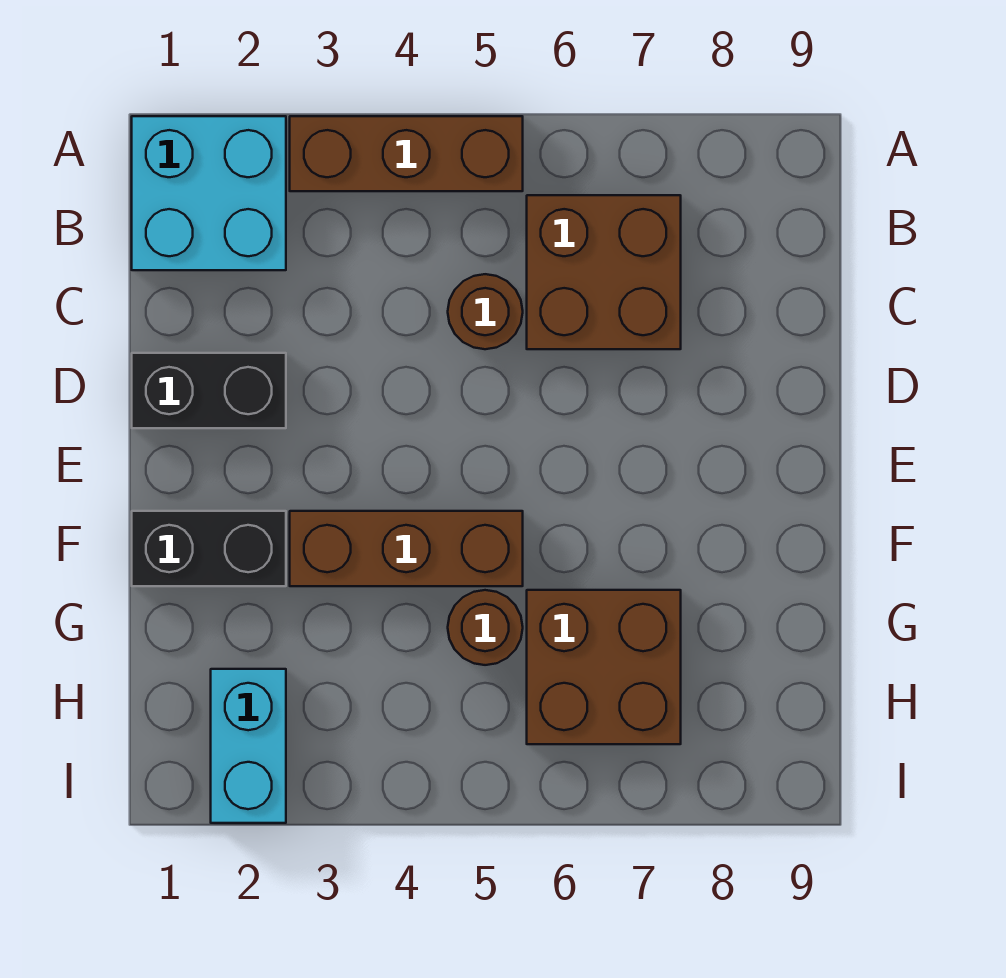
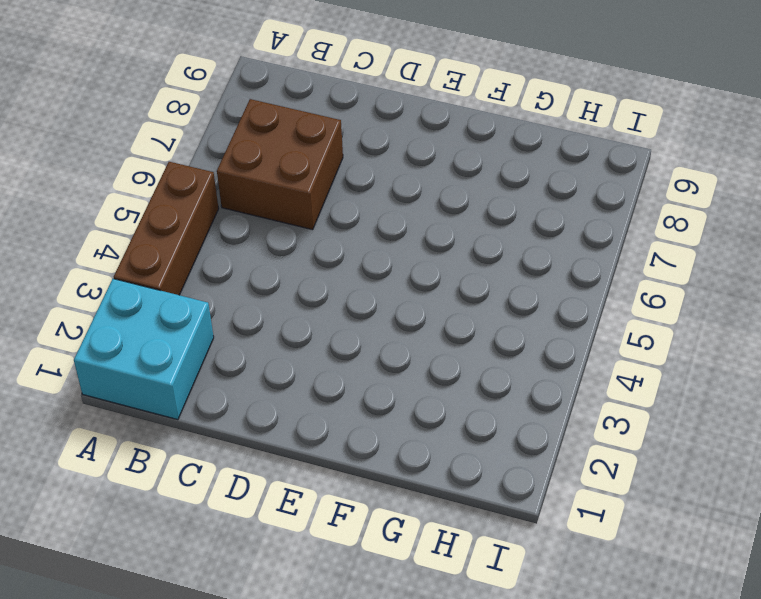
none -> brown 1x1 round brick [448,274,523,349]
none -> black 1x2 brick [132,353,286,428]

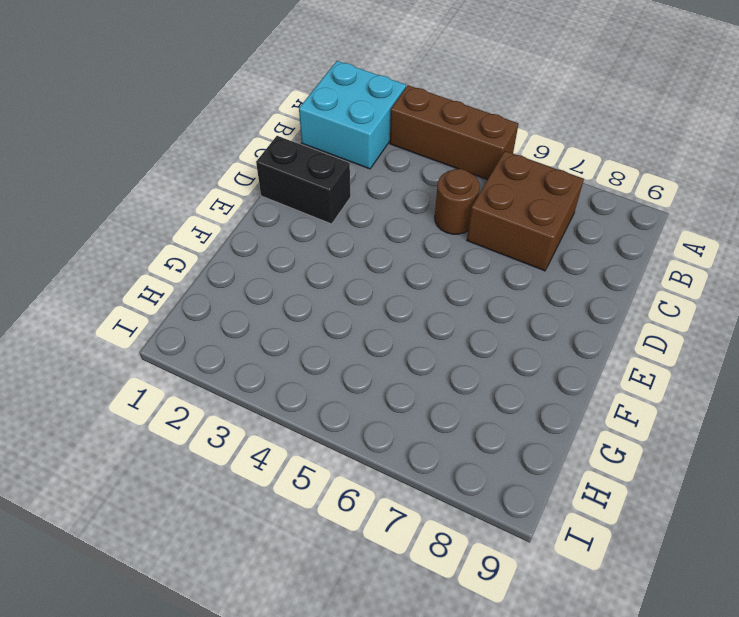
none -> black 1x2 brick [132,511,286,586]
none -> brown 1x3 brick [290,511,523,586]

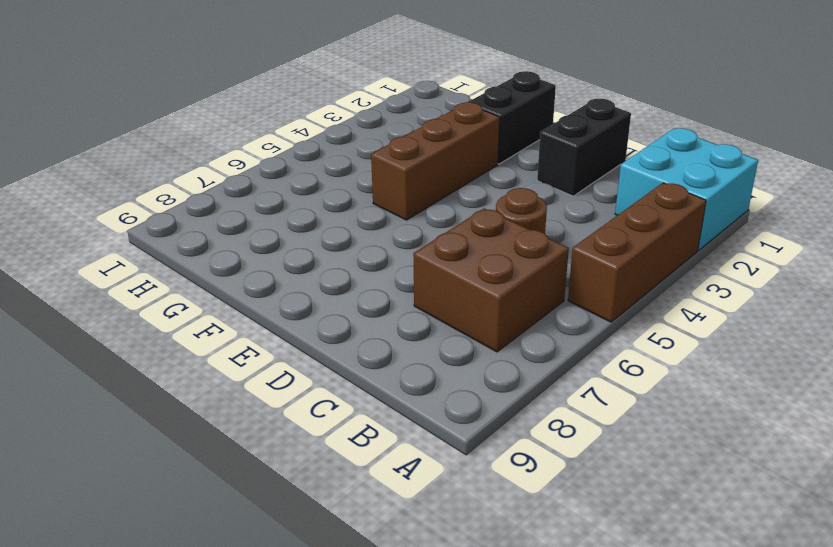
none -> brown 1x1 round brick [448,590,523,665]
none -> brown 2x2 brick [527,590,681,744]

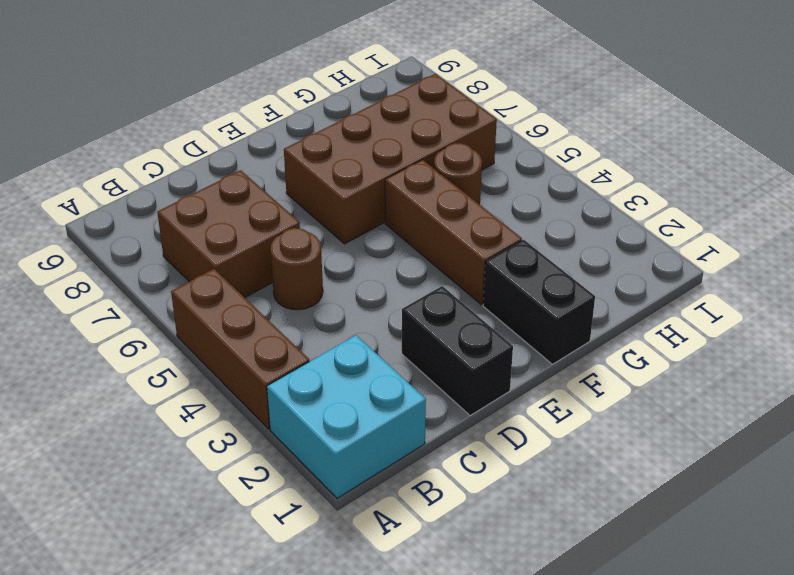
brown 2x4 brick [284,74,497,244] -> brown 2x2 brick [527,590,681,744]
none -> cyan 1x2 brick [211,669,286,823]

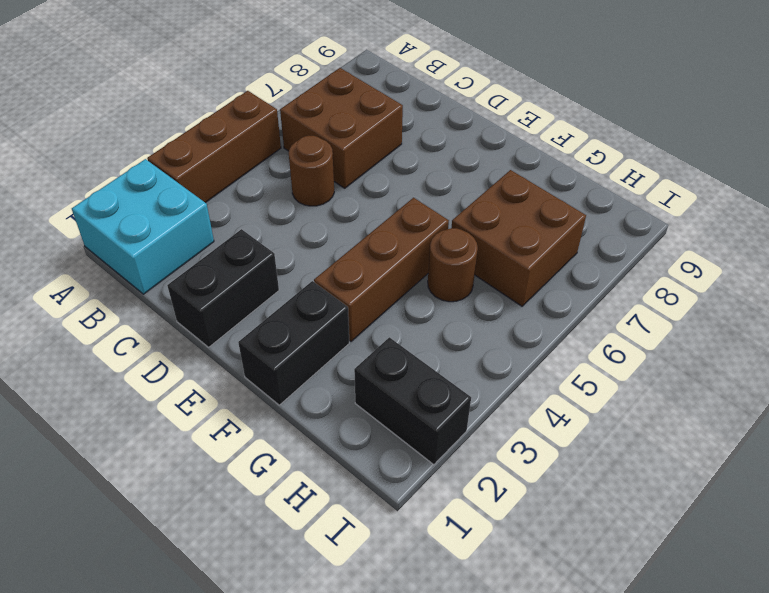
black 1x2 brick [354,337,471,465] -> cyan 1x2 brick [211,669,286,823]

